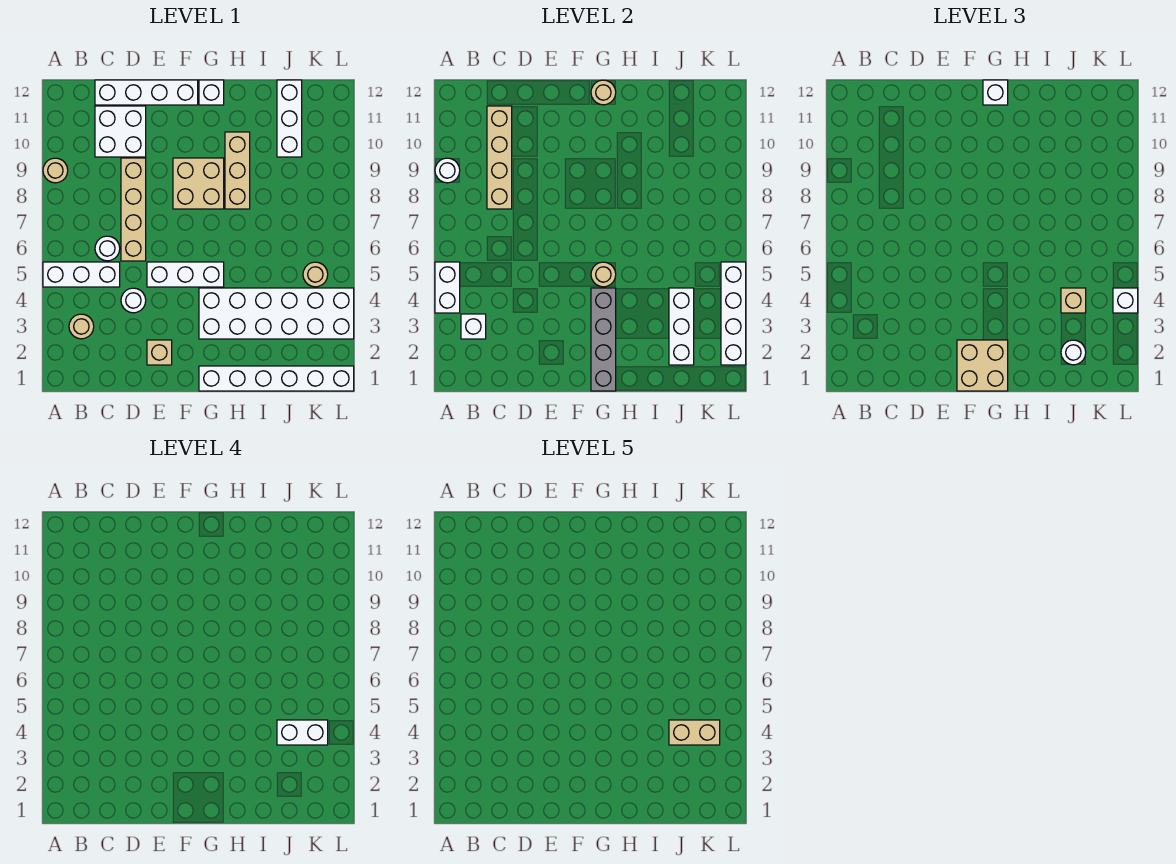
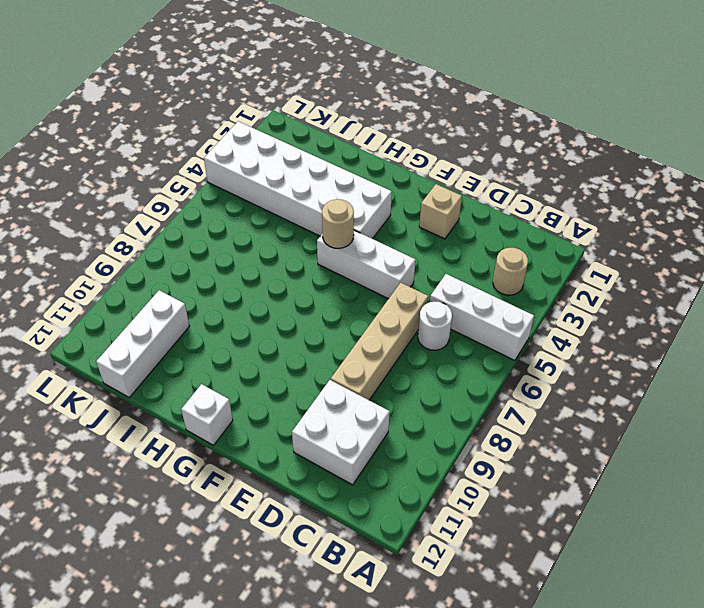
none -> tan 1x1 round brick [43,158,68,183]
none -> white 1x4 brick [95,80,198,105]
none -> white 1x1 round brick [121,288,146,313]
none -> tan 2x2 brick [173,158,224,209]

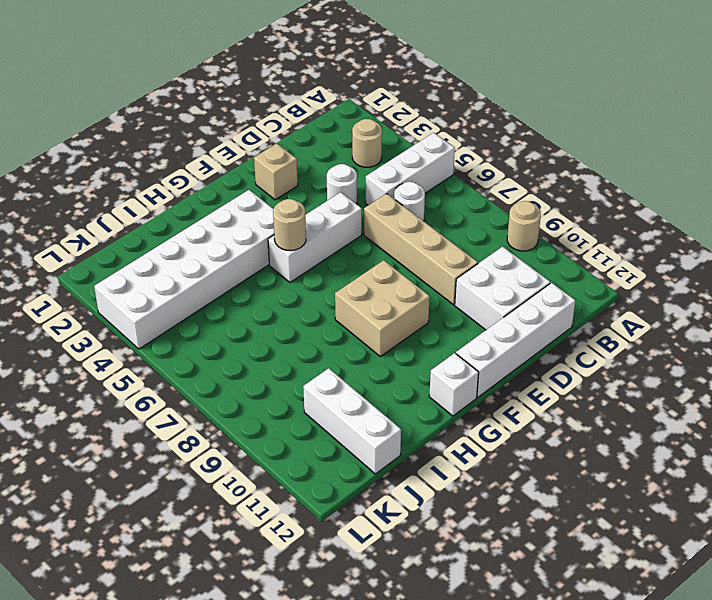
none -> white 1x6 brick [199,366,354,391]
none -> tan 1x3 brick [225,132,250,209]
none -> tan 1x1 round brick [303,262,328,287]
none -> white 1x2 brick [435,262,460,313]

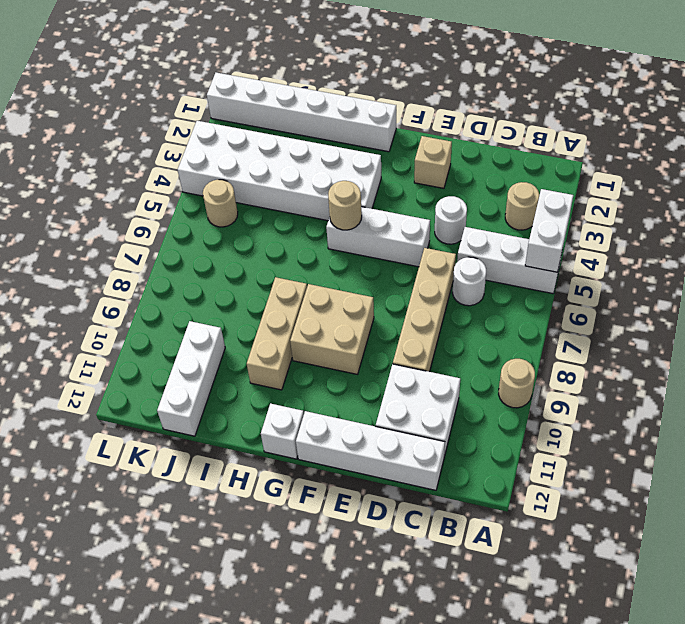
none -> white 1x1 round brick [435,158,460,183]
none -> white 1x1 brick [461,314,486,339]
none -> tan 1x4 brick [487,106,512,209]
none -> grey 1x4 brick [591,288,616,391]

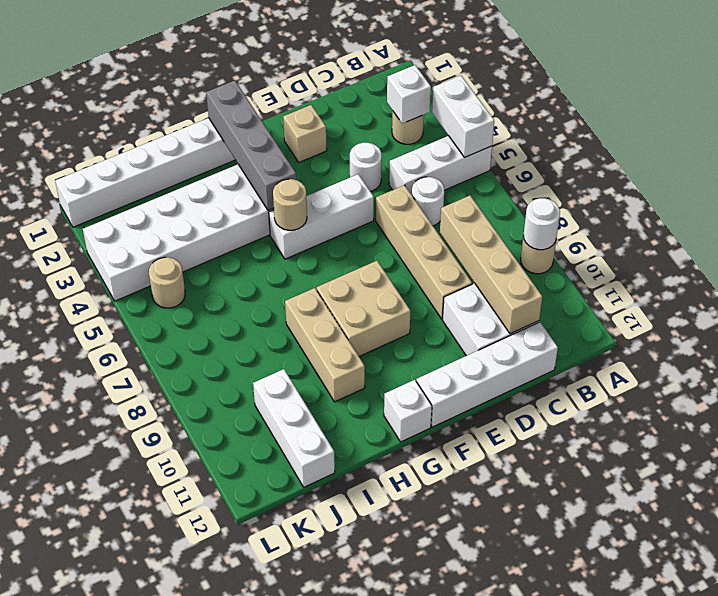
none -> tan 1x1 round brick [591,80,616,105]
none -> white 1x3 brick [669,288,694,365]
none -> white 1x4 brick [721,262,746,365]
none -> tan 2x2 brick [957,340,1008,391]

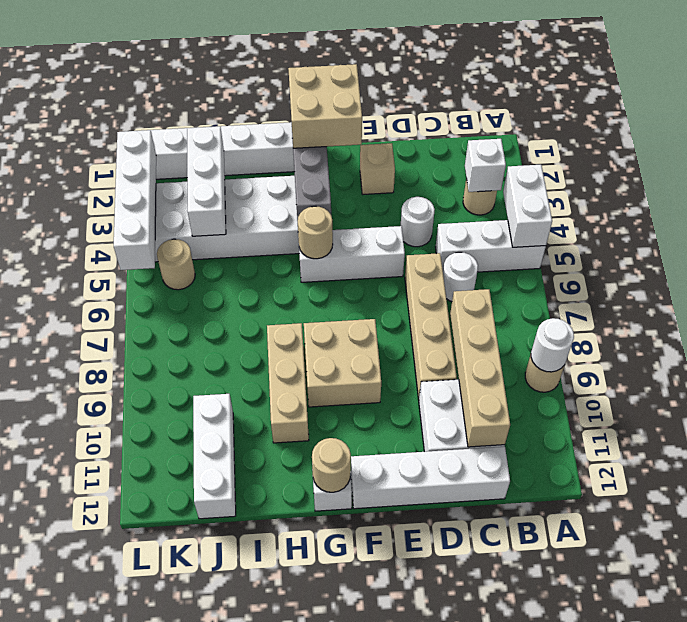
none -> white 1x1 brick [983,80,1008,105]
none -> white 1x1 round brick [1061,340,1086,365]
none -> tan 1x1 brick [1061,288,1086,313]
none -> white 1x1 brick [1113,288,1138,313]

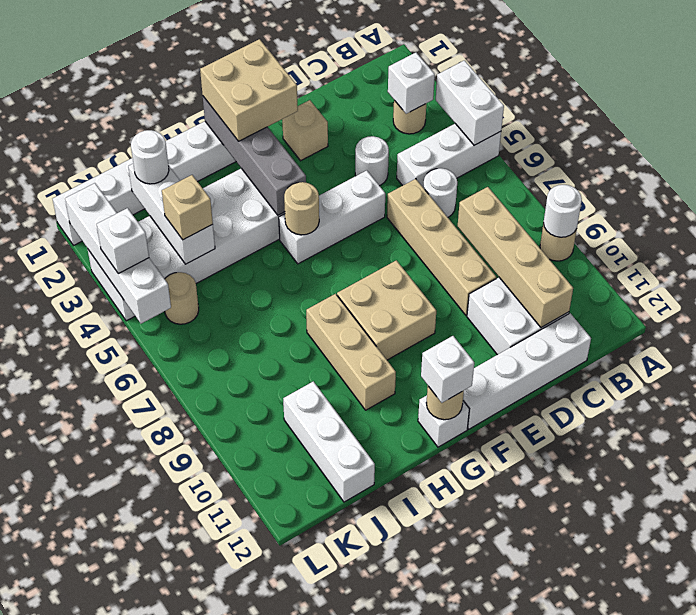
none -> white 1x2 brick [277,720,328,745]
none -> tan 1x2 brick [669,720,720,745]

